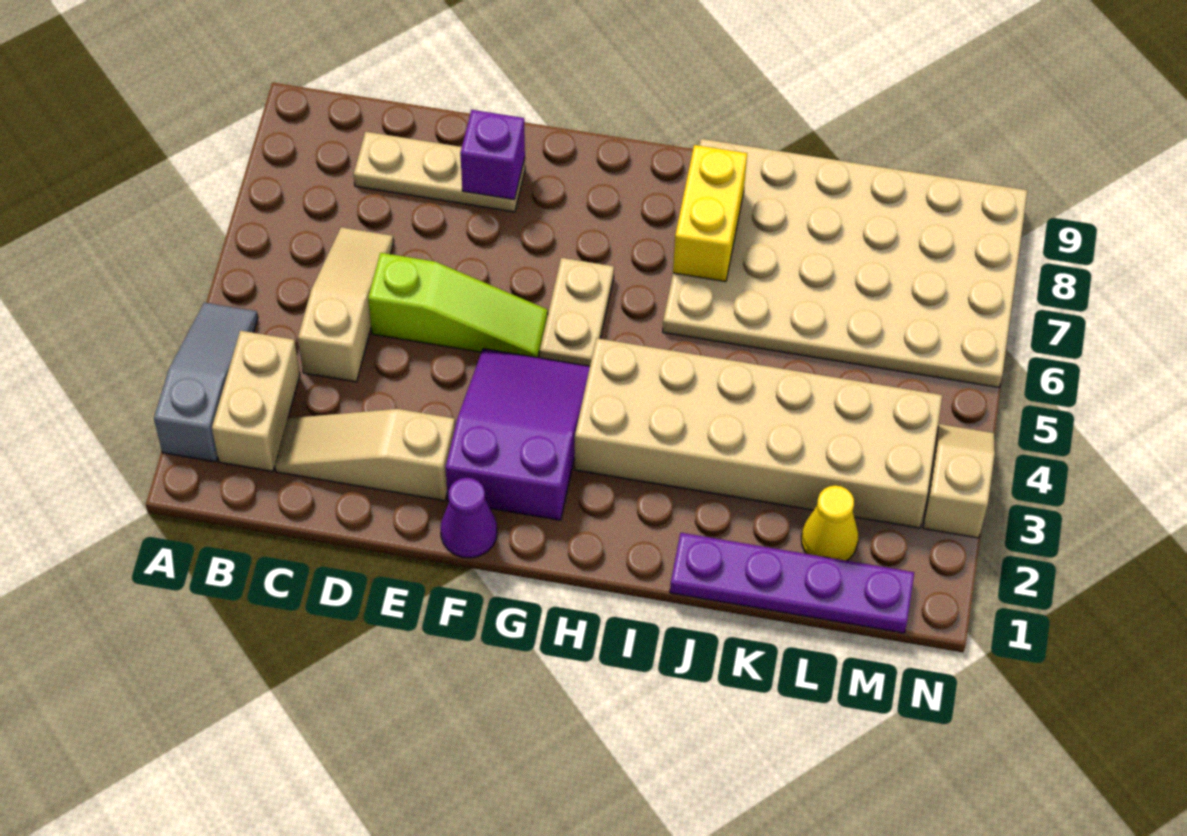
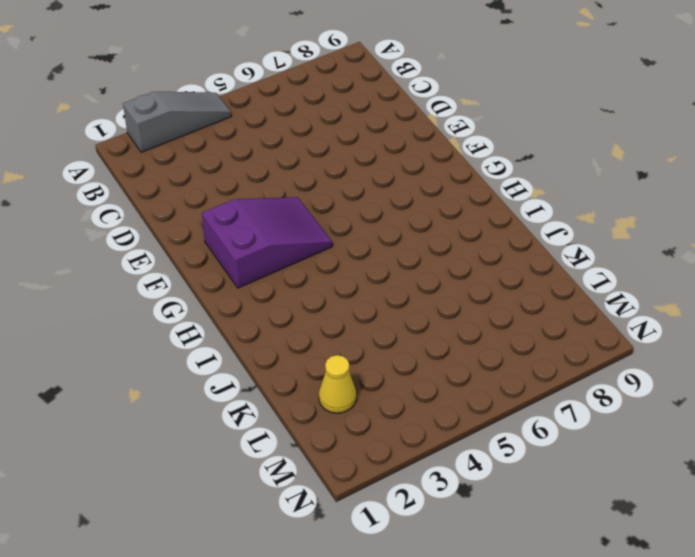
none -> tan 1x2 brick [212,331,300,471]
none -> tan 1x3 slope [275,409,455,501]
none -> tan 1x3 slope [298,227,394,382]

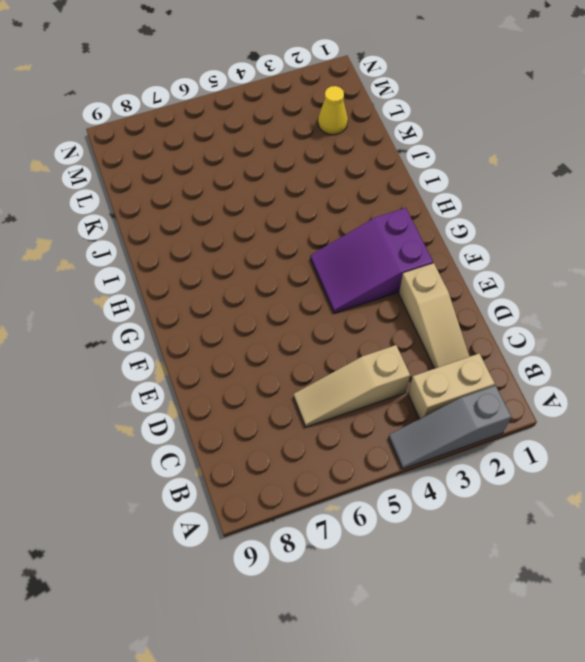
none -> tan 1x3 plate [354,132,525,212]
none -> lime 1x3 slope [368,253,548,358]
none -> purple 1x1 cone [441,478,497,558]

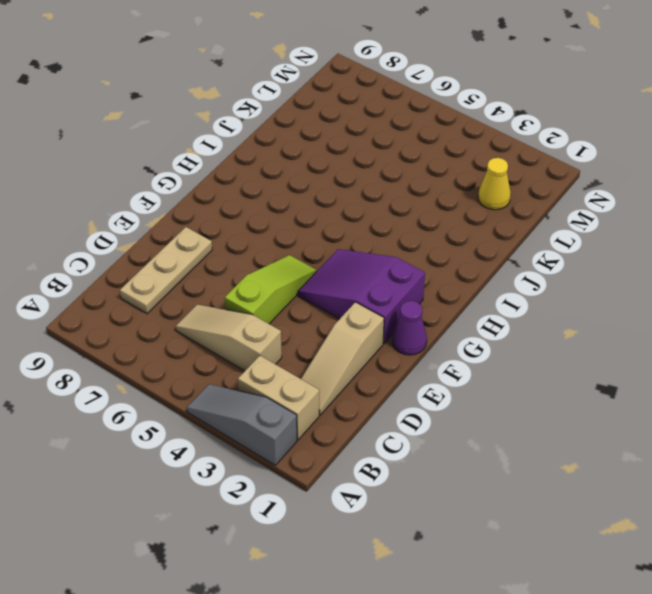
none -> tan 1x2 plate [540,258,614,366]
none -> tan 2x6 brick [575,338,942,528]
none -> tan 4x6 plate [663,139,1028,387]

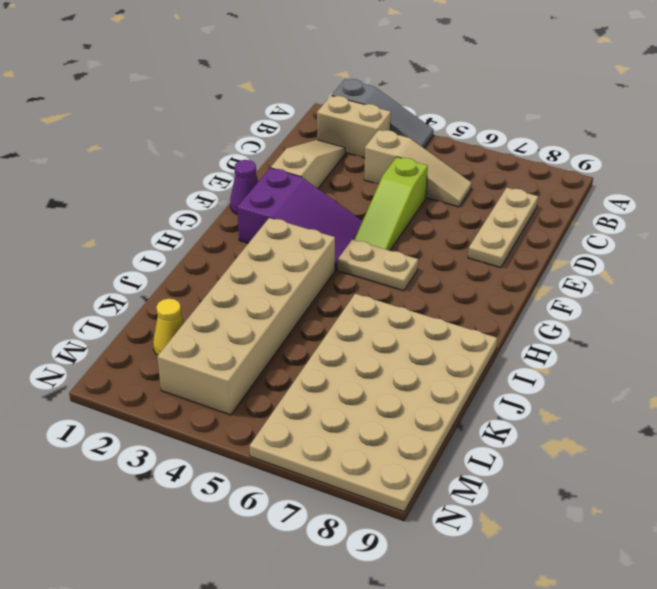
none -> purple 1x4 plate [670,533,914,633]
none -> tan 1x2 slope [923,424,995,538]
none -> purple 1x1 brick [460,110,525,200]

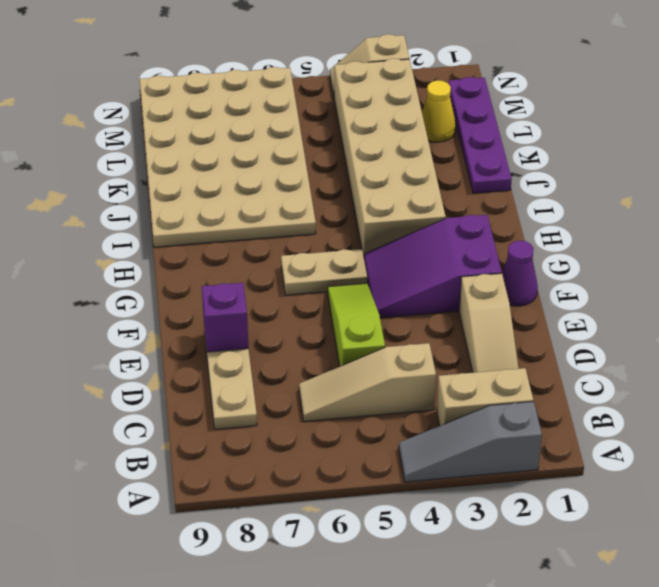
none -> yellow 1x2 brick [673,145,747,282]

